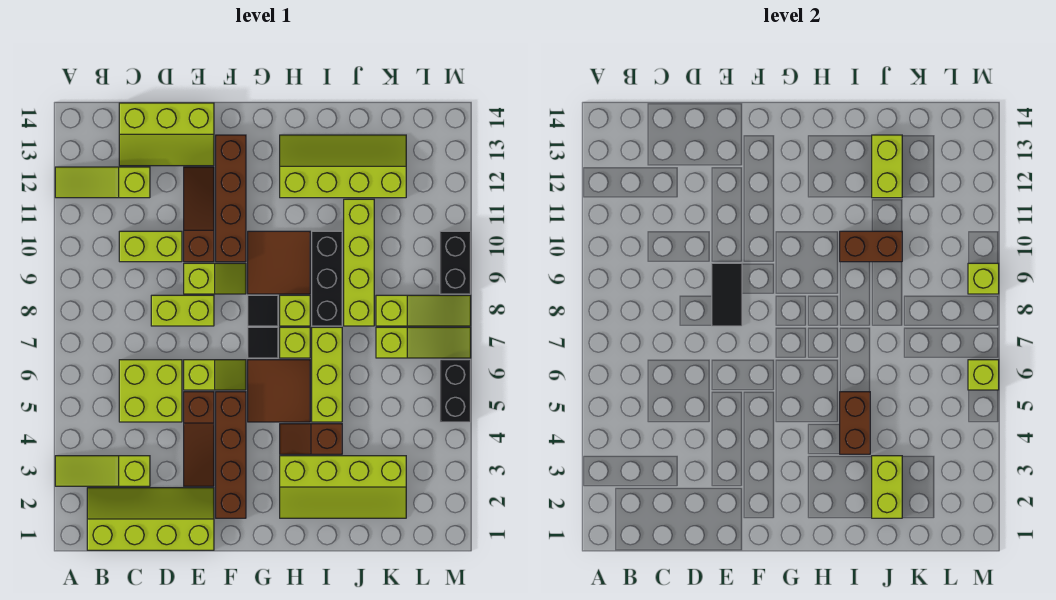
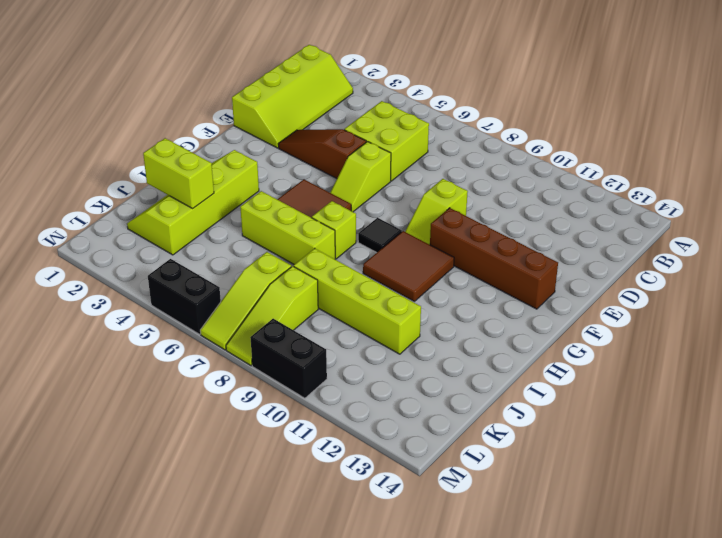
none -> lime 1x3 slope [55,456,150,486]
none -> lime 1x3 slope [55,167,150,198]
none -> lime 1x2 brick [119,231,182,262]
none -> lime 2x3 slope [119,103,214,166]

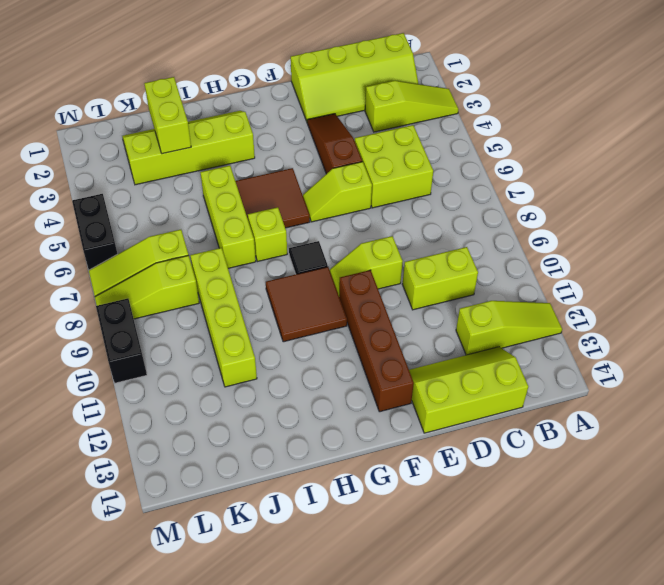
none -> lime 1x2 brick [151,295,214,326]
none -> brown 1x3 slope [184,167,214,262]
none -> brown 1x4 brick [216,392,246,518]
none -> black 1x1 tile [248,327,278,358]

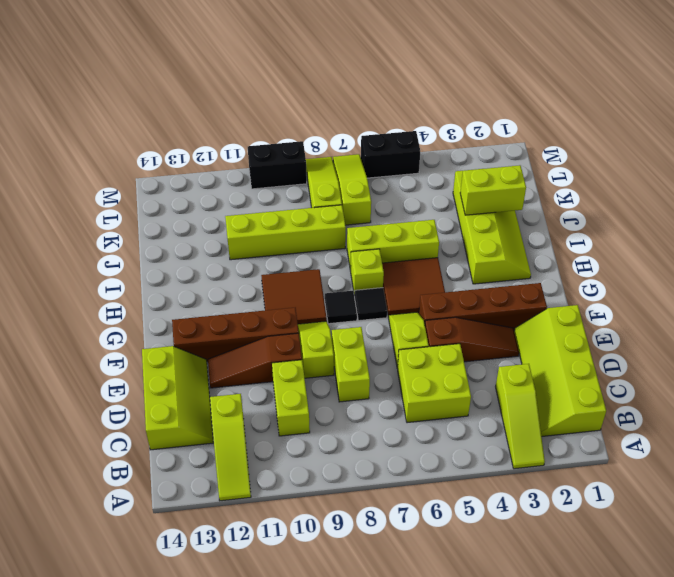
none -> brown 1x2 slope [280,424,342,454]
none -> lime 1x1 brick [280,295,310,326]
none -> lime 2x4 slope [280,135,406,198]
none -> black 1x3 brick [312,231,342,326]

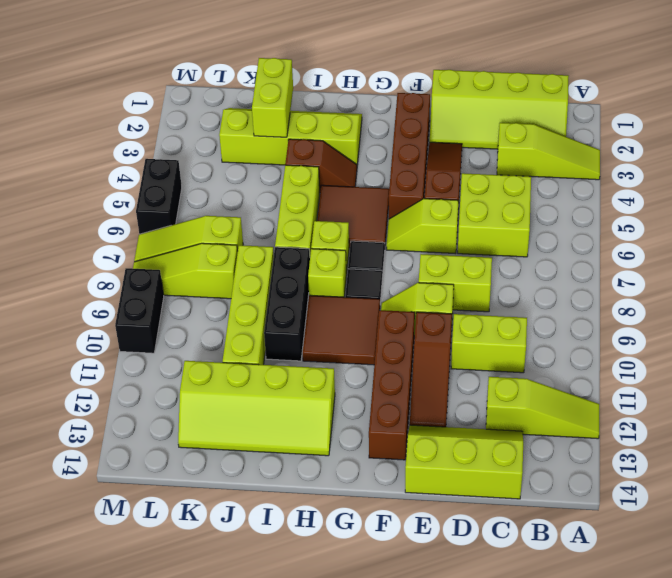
none -> black 1x2 tile [712,263,742,326]
none -> brown 1x2 brick [840,392,870,454]
none -> brown 1x2 brick [840,231,902,262]
none -> lime 1x2 brick [872,135,902,198]

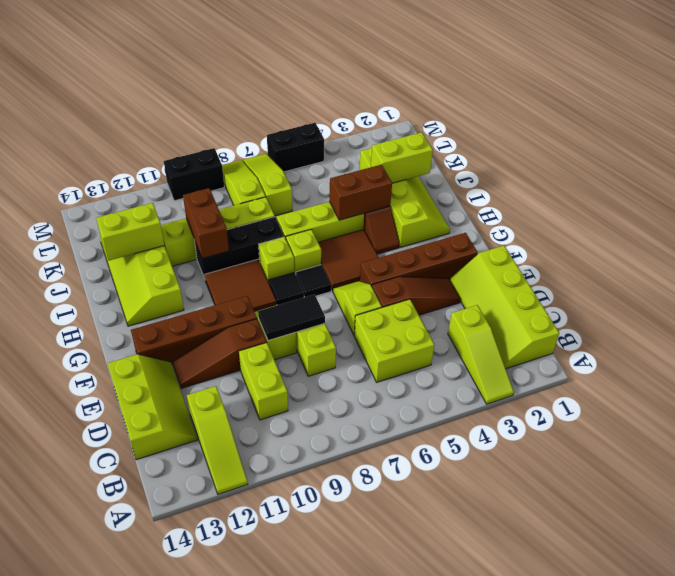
none -> lime 1x1 brick [968,360,999,390]
none -> lime 1x1 brick [968,263,999,294]

